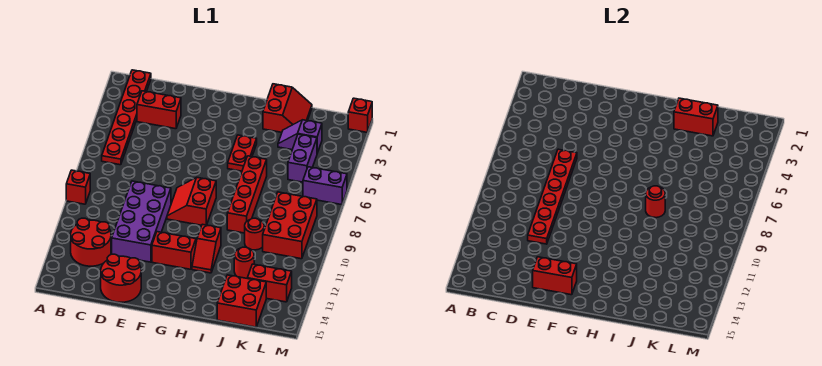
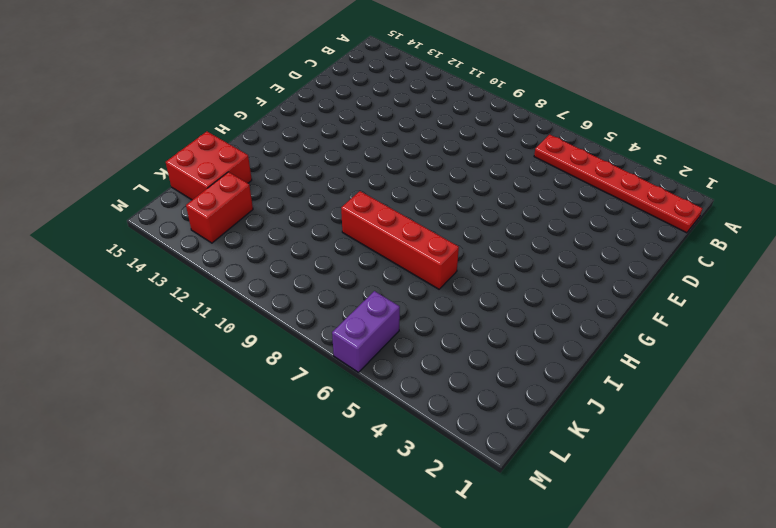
none -> red 1x1 brick [66,170,90,204]
none -> red 2x2 round brick [71,218,111,266]
none -> red 1x2 brick [137,91,181,129]

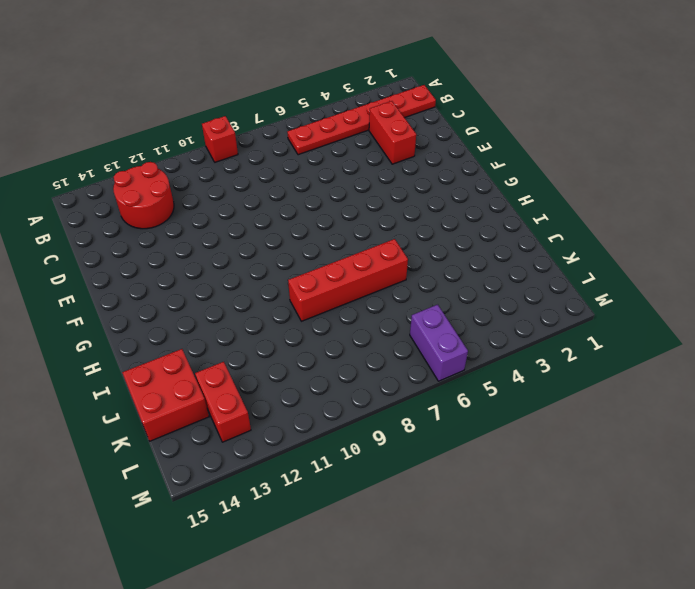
none -> purple 2x4 brick [112,181,171,262]
none -> red 2x2 round brick [101,254,141,302]
none -> red 2x2 slope [167,178,216,225]

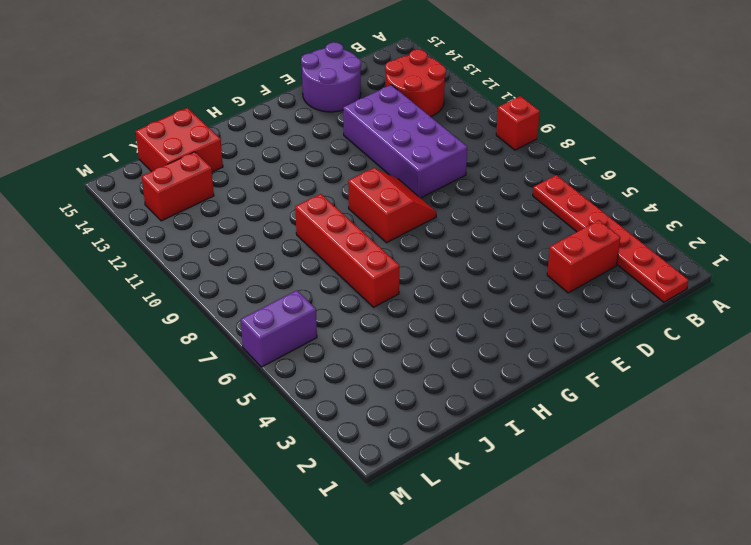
purple 2x2 round brick [301,42,361,112] -> red 2x2 round brick [101,254,141,302]
none -> red 1x2 brick [152,232,196,269]
none -> red 1x2 plate [228,135,257,171]
none -> red 1x2 slope [192,224,221,273]

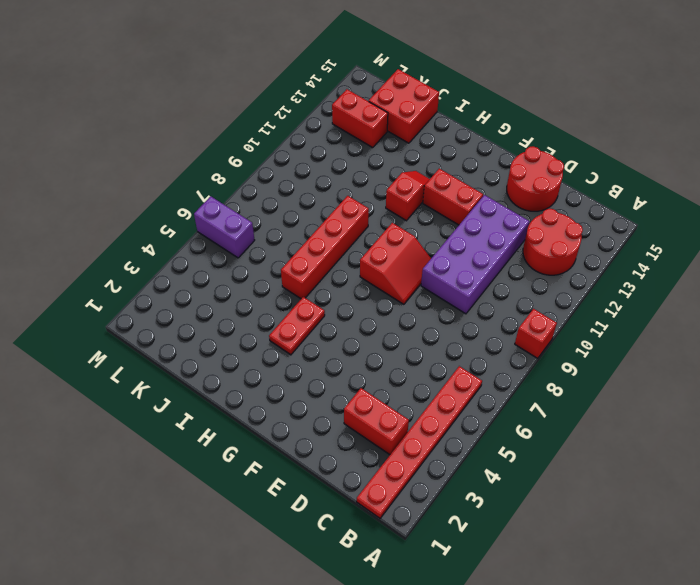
none -> red 2x2 slope [263,84,312,132]
none -> purple 1x2 slope [278,120,322,153]
none -> red 1x1 round brick [245,218,264,250]

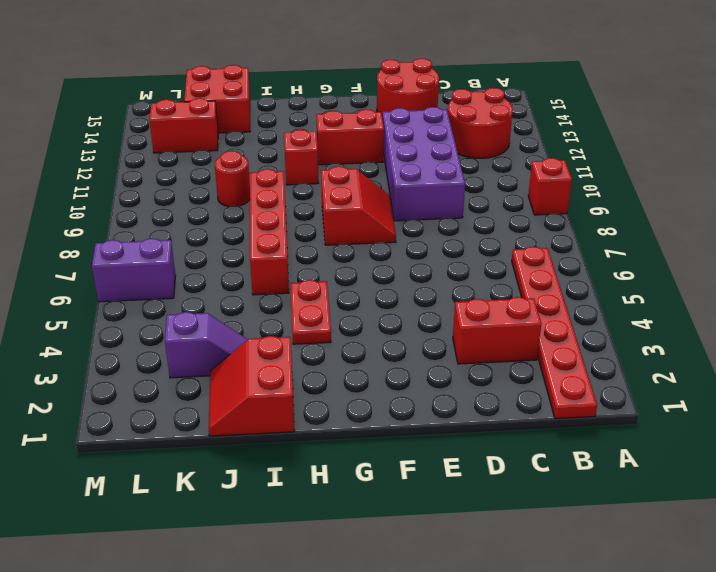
none -> red 1x1 round brick [234,247,254,278]
none -> purple 1x2 brick [288,134,317,182]
none -> red 2x3 brick [263,192,317,259]

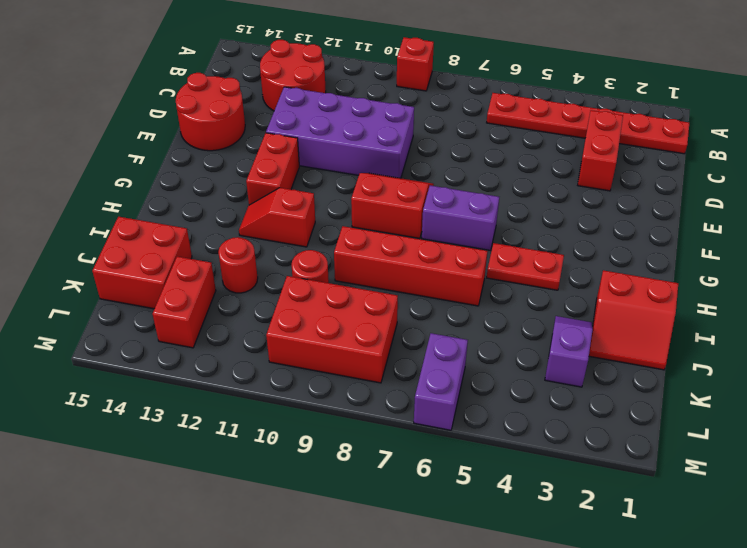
purple 1x2 brick [422,185,499,250] -> purple 1x2 brick moved to [288,134,317,182]
none -> red 1x1 brick [348,98,372,132]
none -> red 1x6 plate [528,149,577,244]
none -> red 1x2 brick [533,257,577,295]

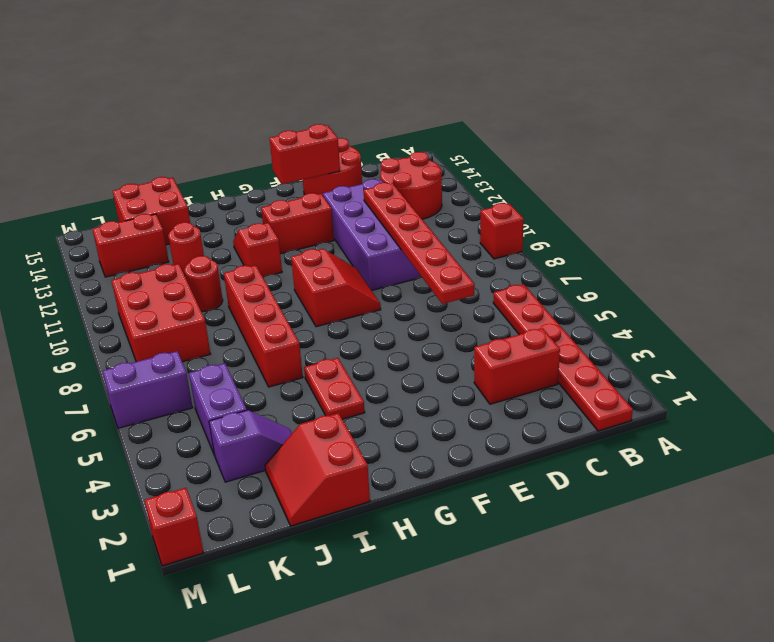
none -> red 1x2 brick [674,98,718,136]
none -> red 1x1 round brick [646,186,665,218]

